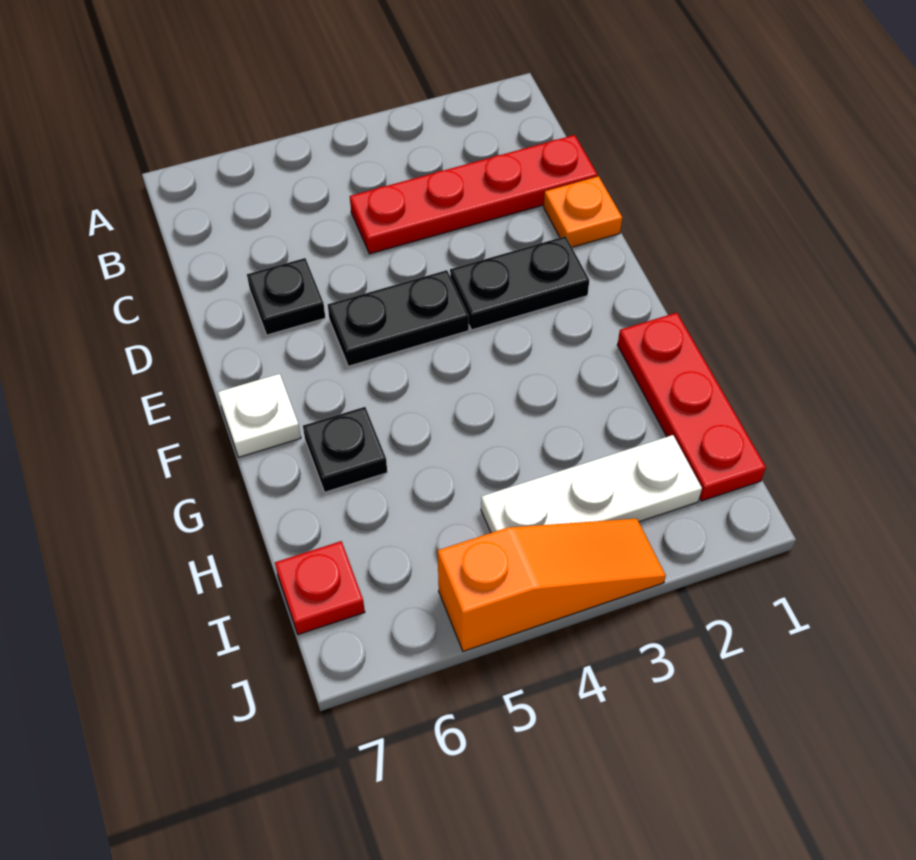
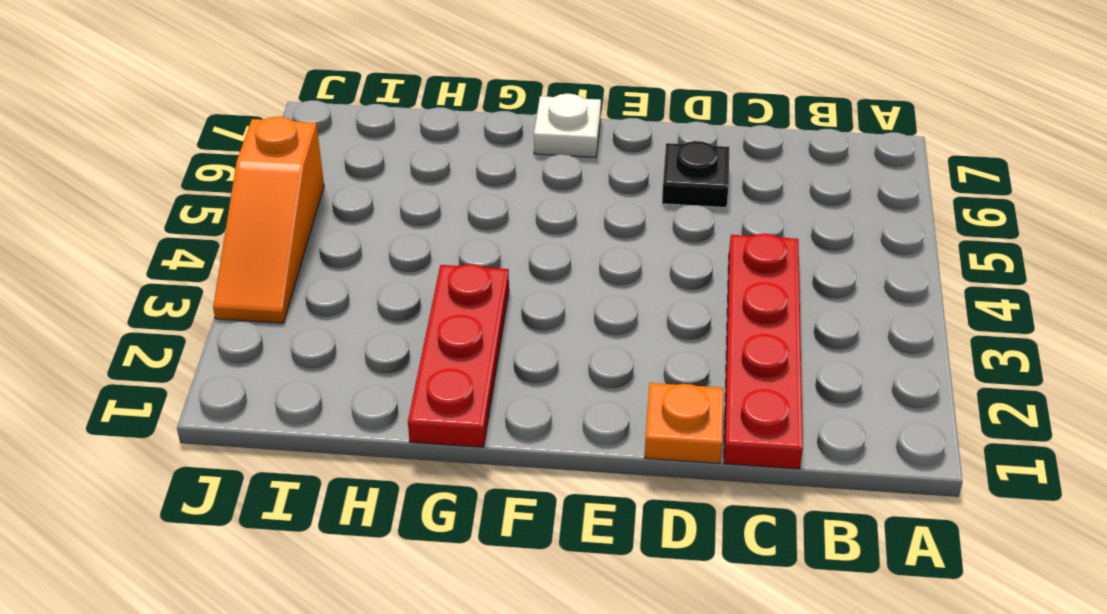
red 1x3 plate [408,264,509,447] -> red 1x3 plate turned to [617,313,766,501]
none -> black 1x2 plate [450,236,589,330]
none -> black 1x2 plate [328,270,469,366]

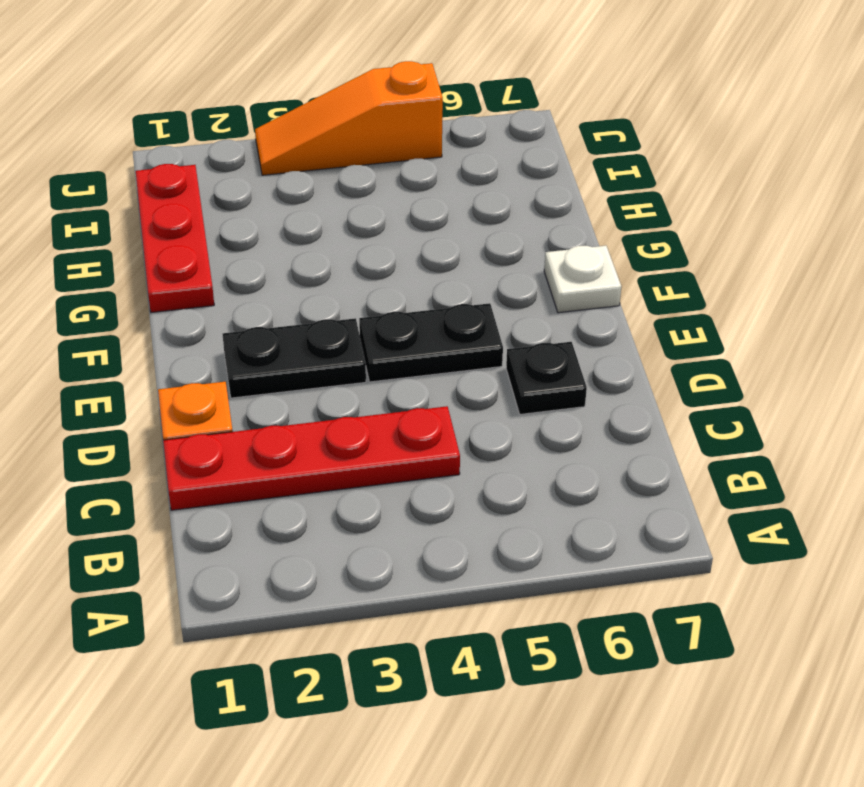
none -> black 1x1 plate [303,407,387,492]
none -> white 1x3 plate [481,435,702,533]

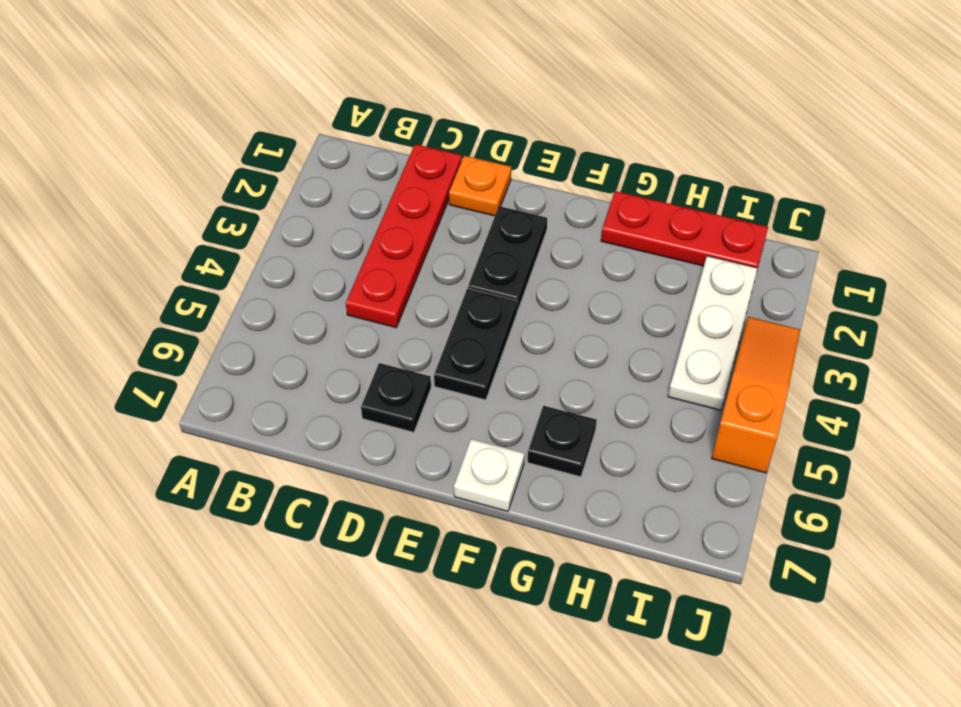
none -> red 1x1 plate [275,541,365,635]

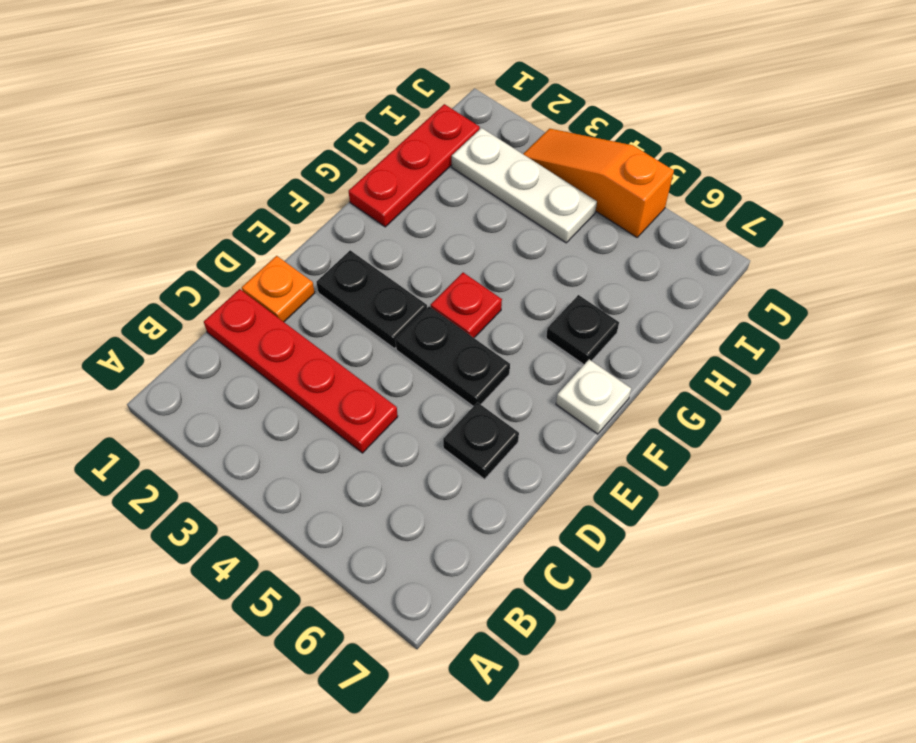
red 1x1 plate [431,273,502,338] -> red 1x1 plate moved to [275,541,365,635]

